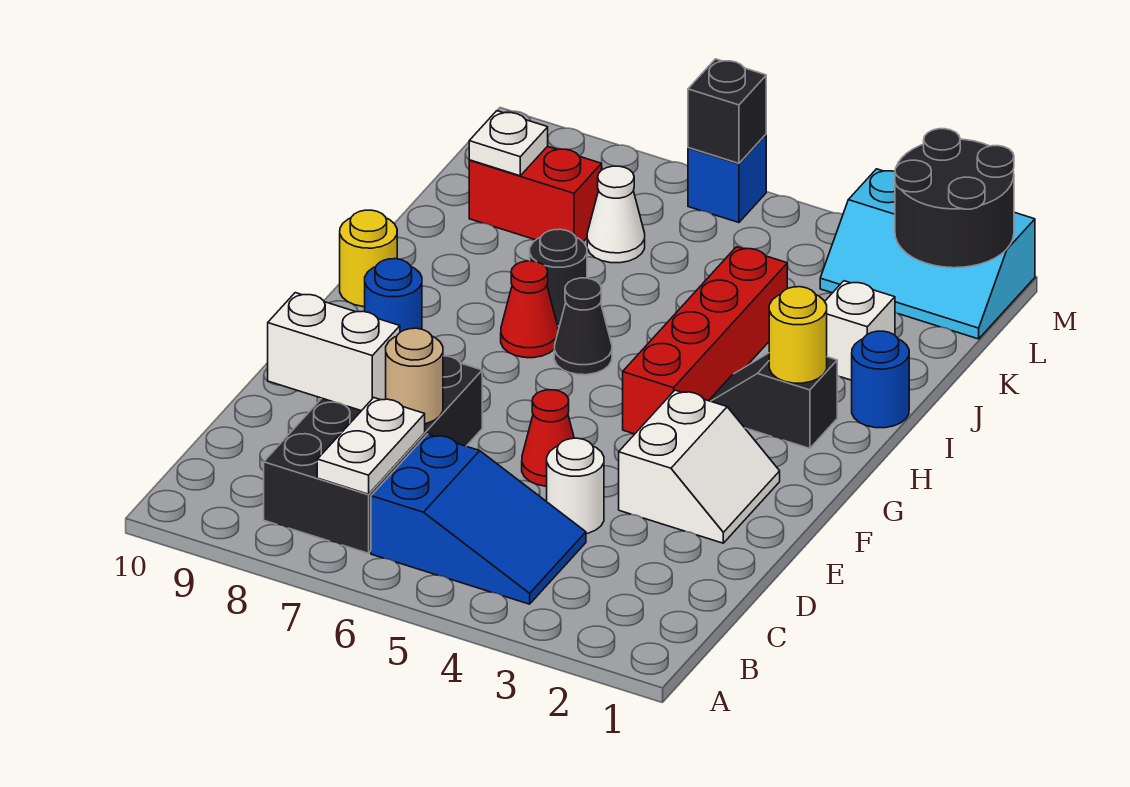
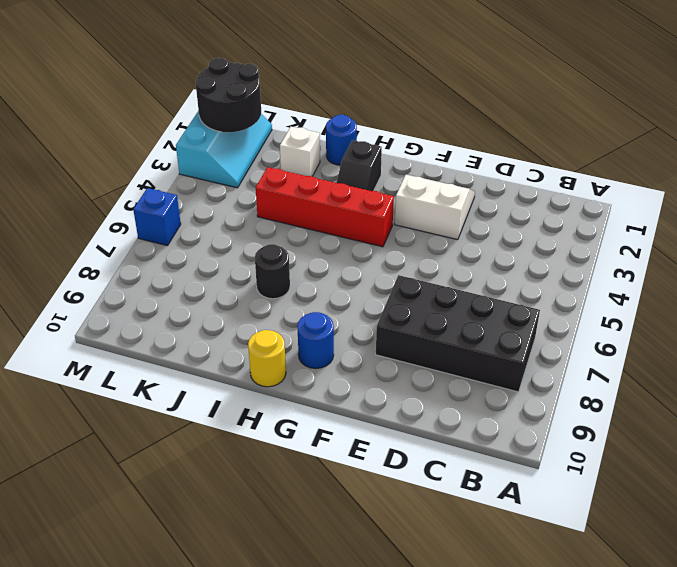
none -> blue 2x3 slope [371,434,586,604]
none -> white 1x1 round brick [547,438,604,534]
none -> red 1x1 cone [522,390,574,486]

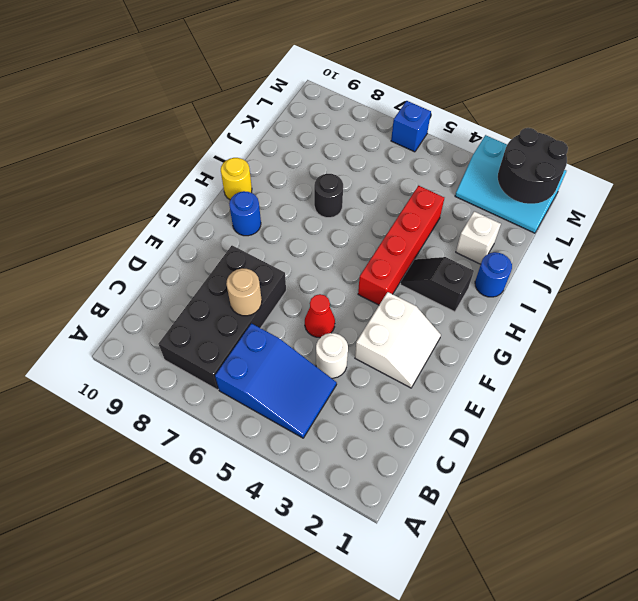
none -> black 1x1 cone [554,278,612,375]
none -> red 1x1 cone [501,261,558,358]
none -> white 1x1 cone [587,166,645,263]

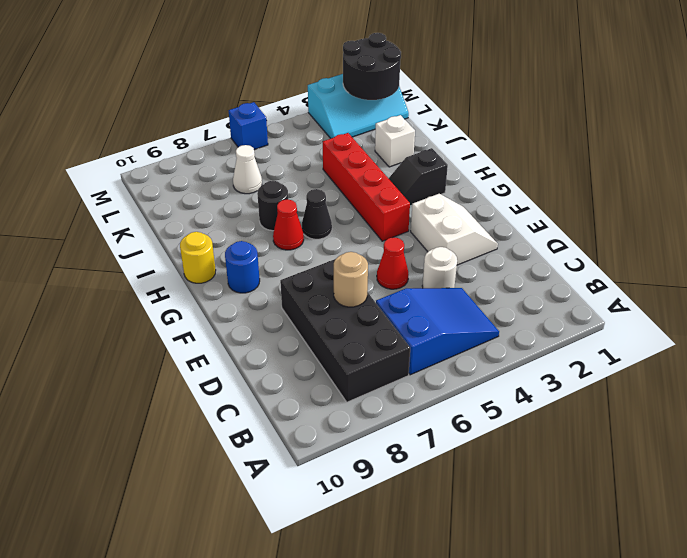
none -> blue 1x1 round brick [852,331,909,428]
none -> red 1x2 brick [469,146,602,242]
none -> white 1x2 plate [317,398,425,494]

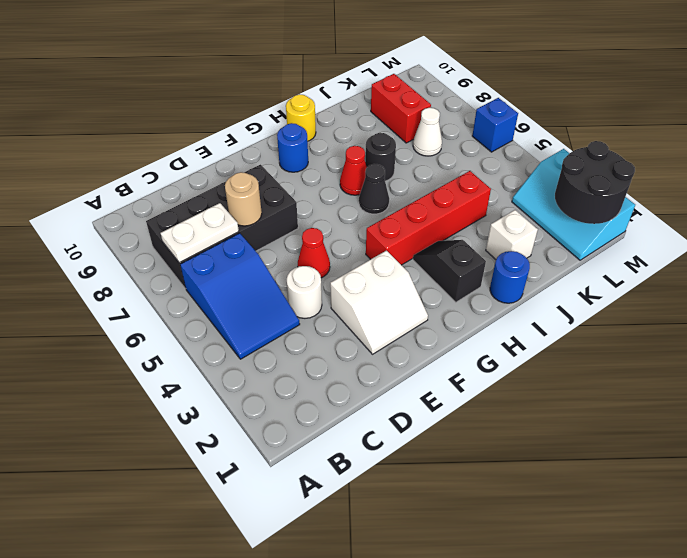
none -> white 1x2 brick [268,293,400,411]
none -> yellow 1x1 round brick [769,287,827,383]
none -> white 1x1 plate [469,111,548,176]

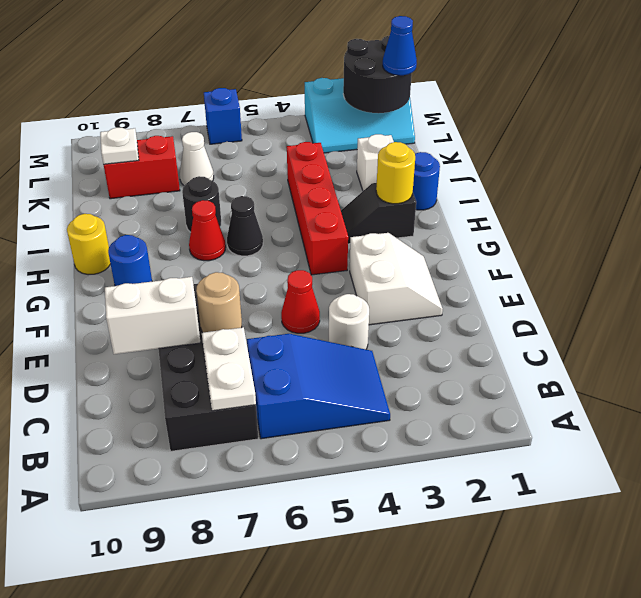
blue 1x1 cone [383,16,417,75] -> none
none -> black 1x1 brick [688,59,766,163]

